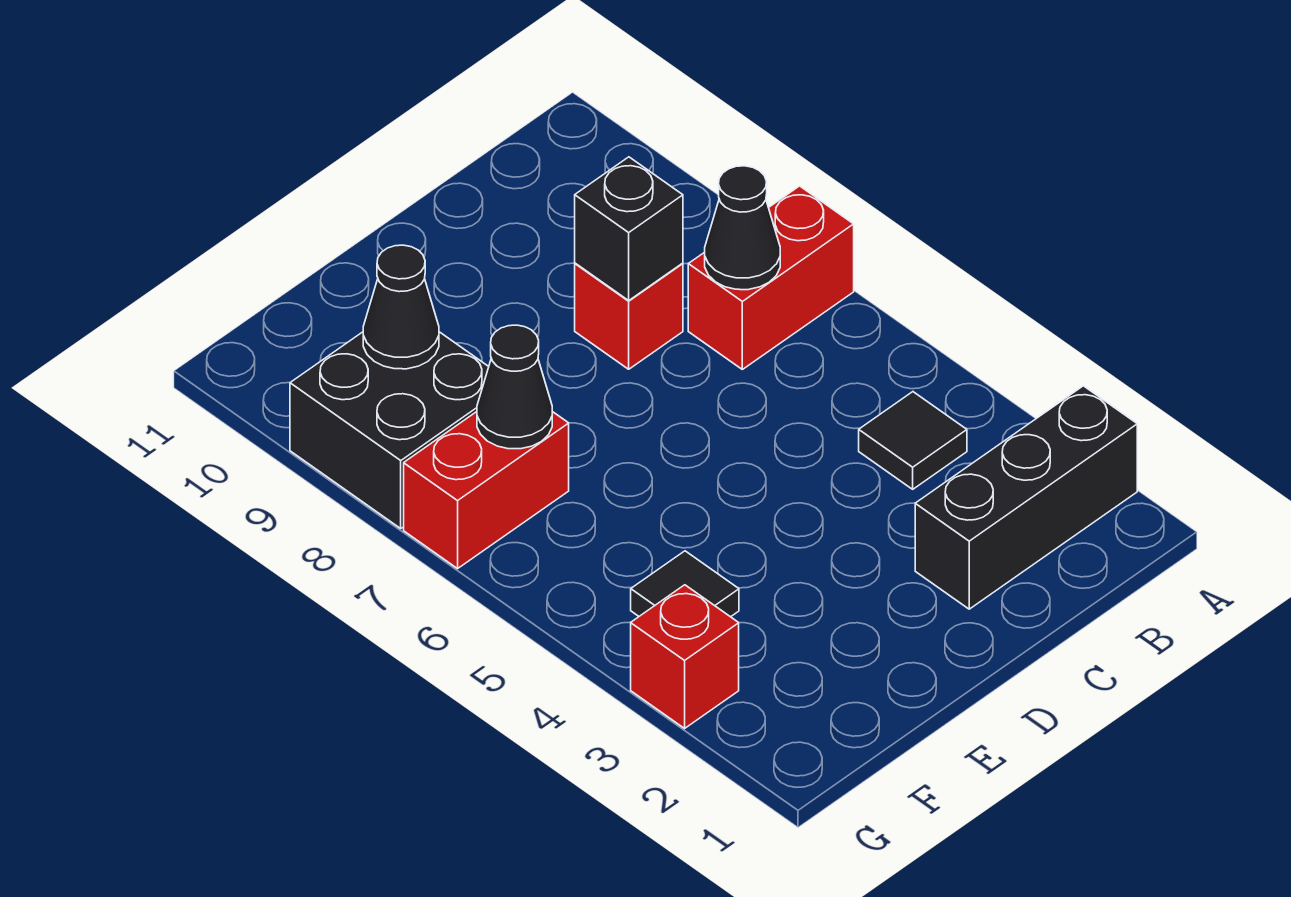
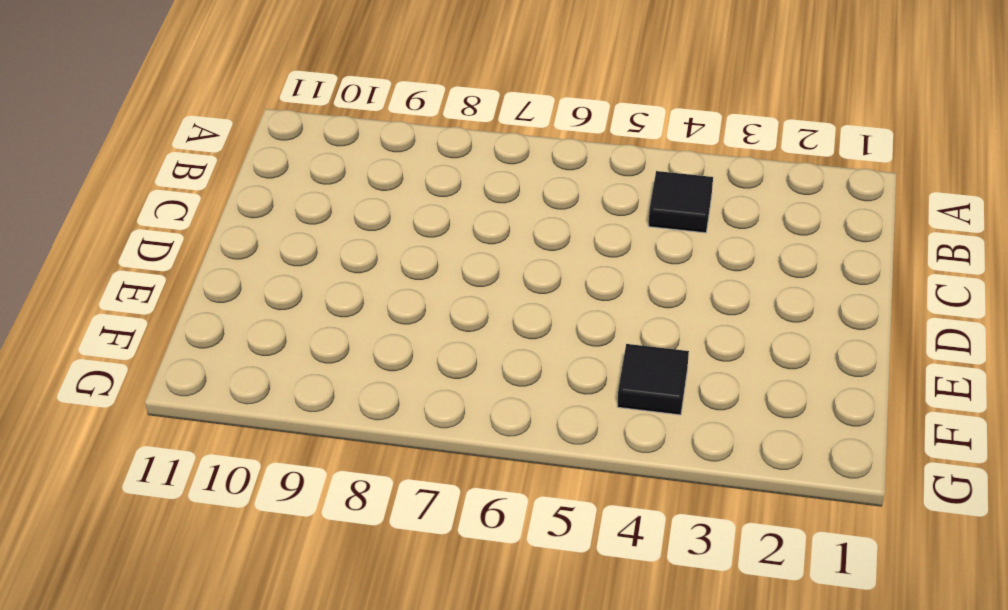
none -> black 1x3 brick [915,386,1137,609]
none -> red 1x2 brick [688,186,854,369]
none -> red 1x1 brick [575,263,683,369]

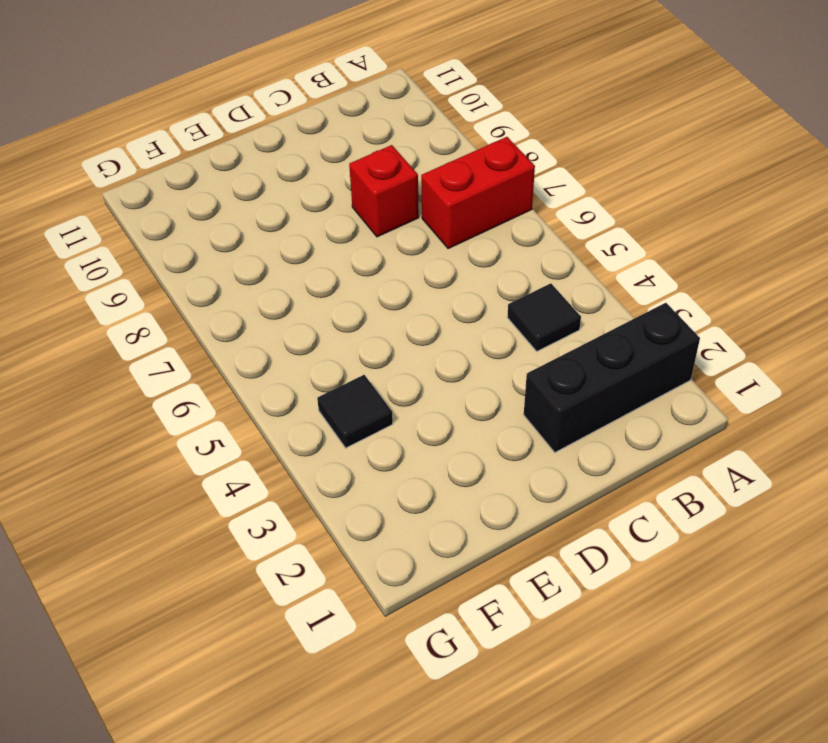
none -> red 1x2 brick [404,412,569,569]
none -> black 2x2 brick [290,332,489,528]
none -> red 1x1 brick [631,585,739,728]

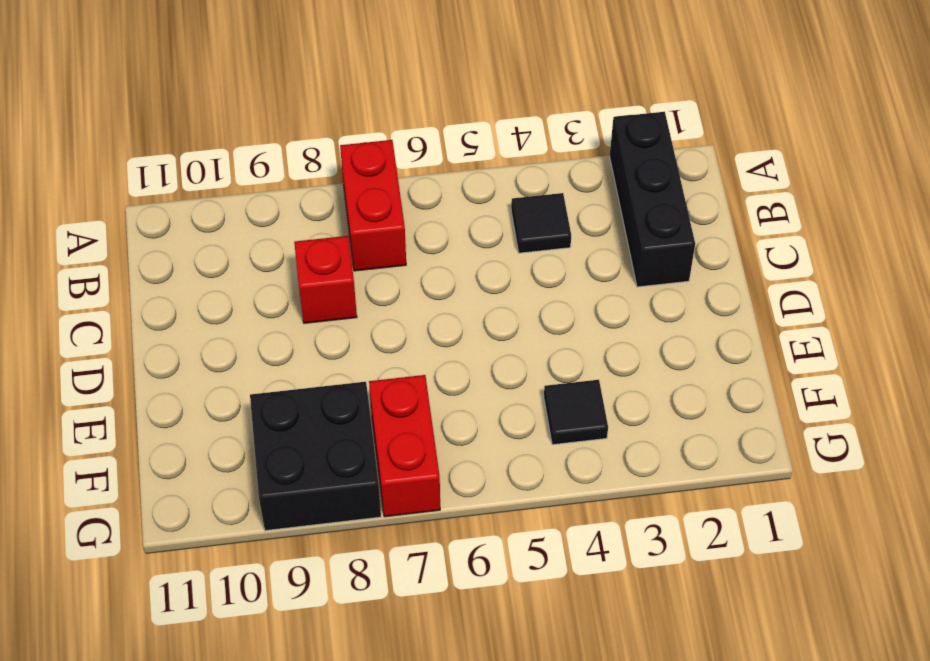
none -> red 1x1 brick [631,585,739,728]
none -> black 1x1 cone [705,166,780,290]
none -> black 1x1 brick [575,157,683,300]

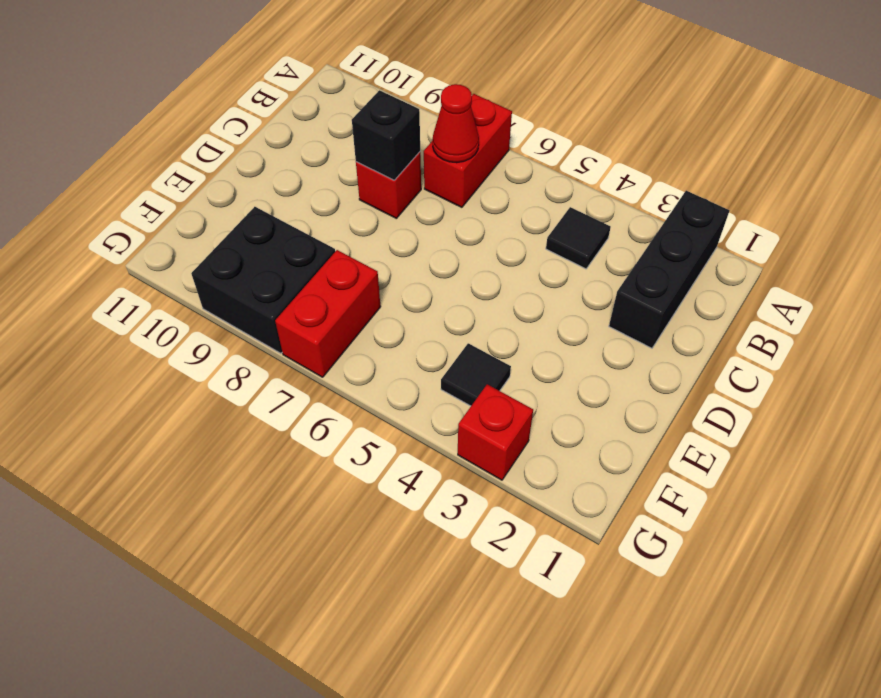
red 1x1 cone [432,84,479,163] -> black 1x1 cone [705,166,780,290]
none -> black 1x1 cone [477,325,552,449]
none -> black 1x1 cone [363,245,439,369]

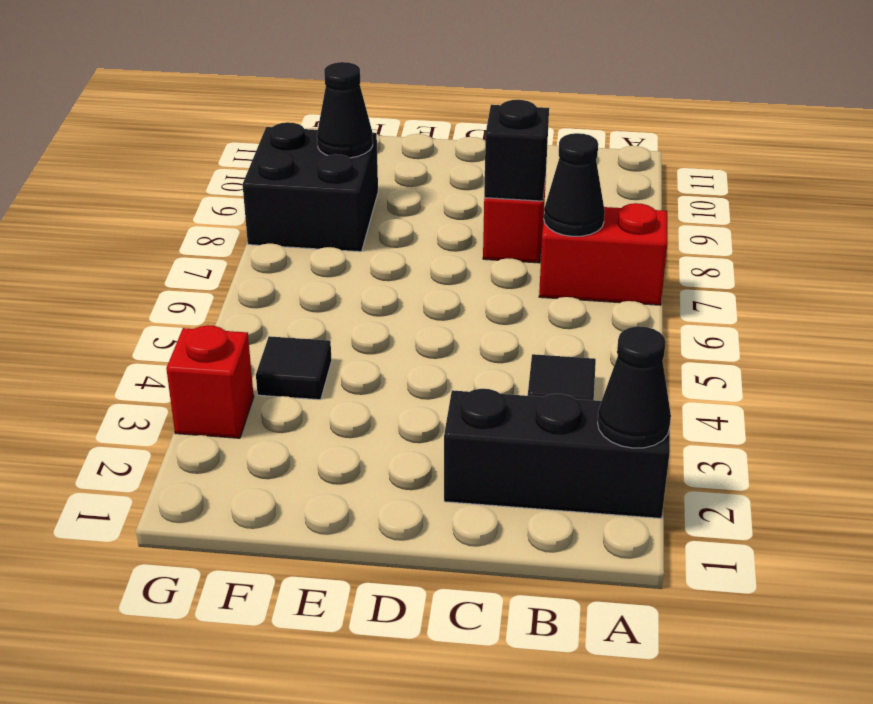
black 1x1 cone [598,326,671,448] -> black 1x1 cone moved to [477,325,552,449]
none -> red 1x2 brick [404,412,569,569]

